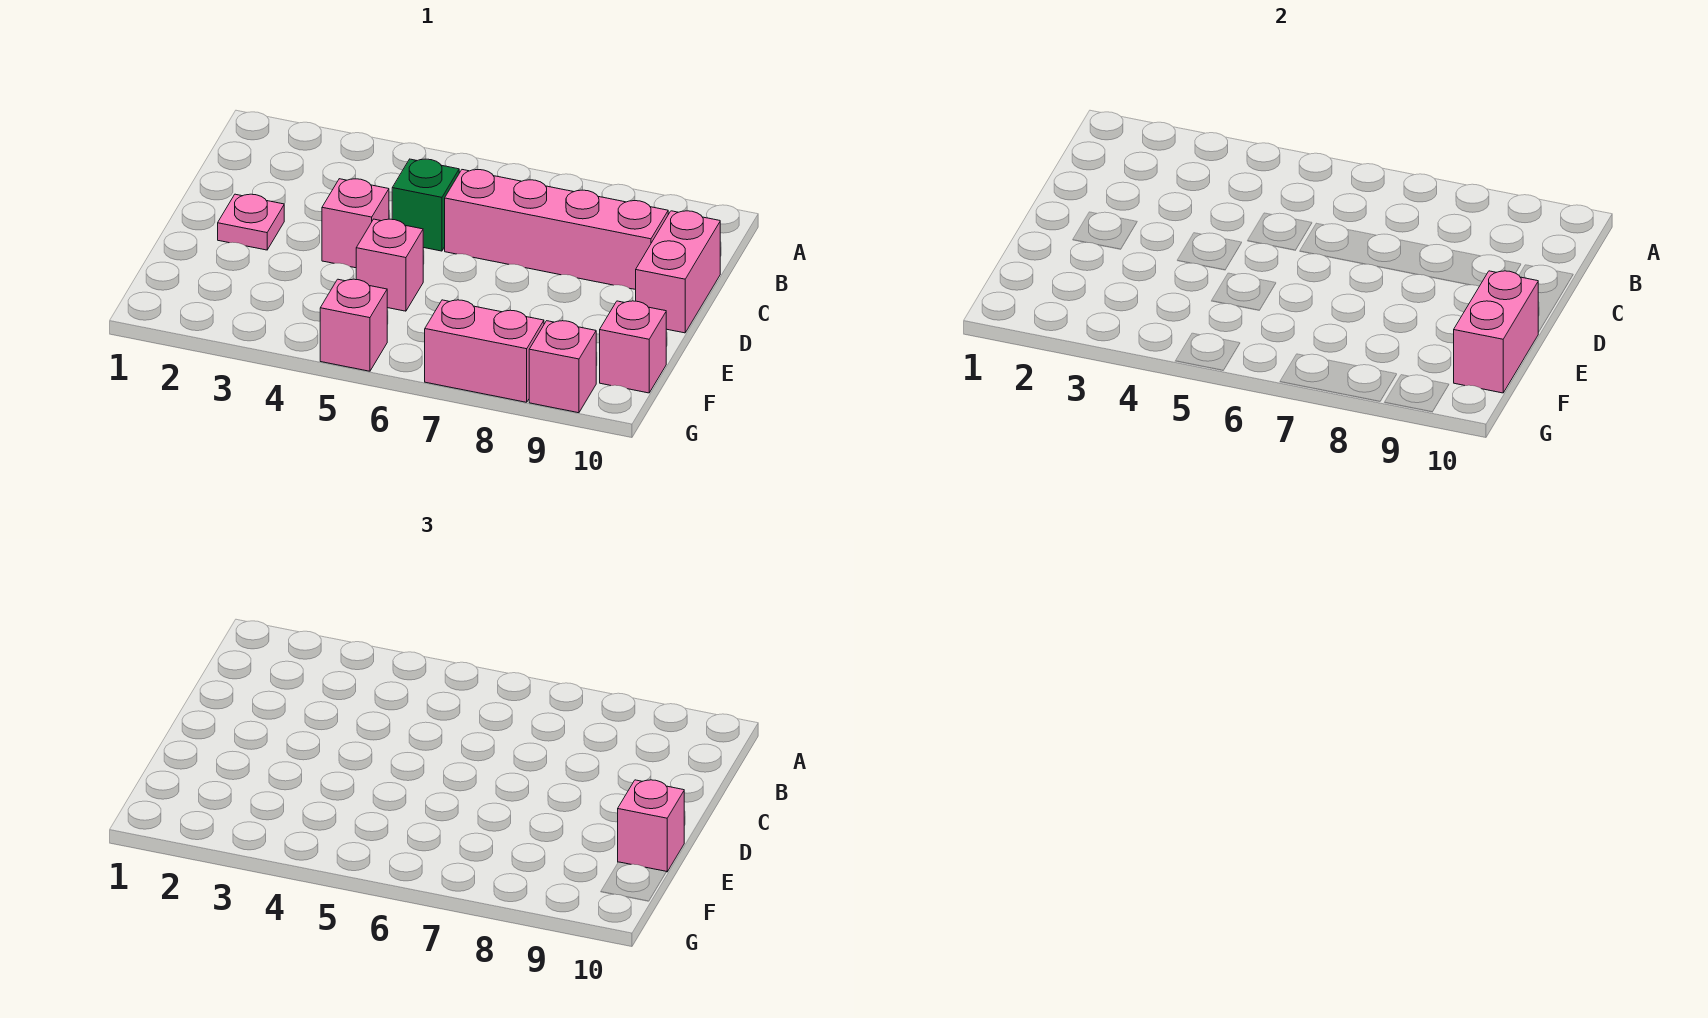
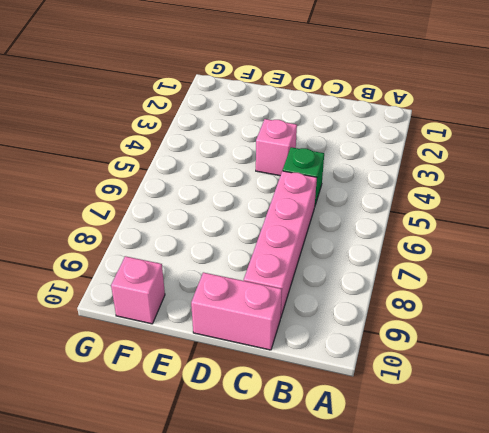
none -> pink 1x1 plate [218,194,284,250]
none -> pink 1x1 brick [356,219,423,311]
none -> pink 1x1 brick [320,279,387,371]

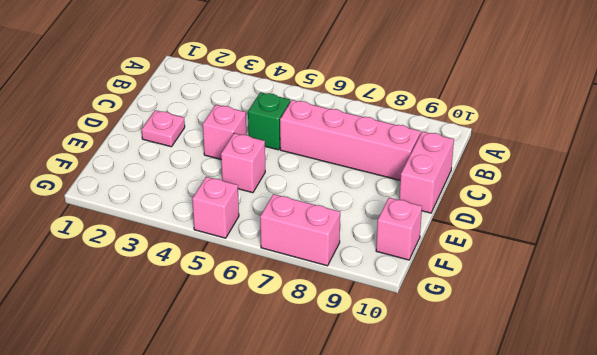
none -> pink 1x1 brick [529,321,596,413]
none -> pink 1x2 brick [1454,271,1538,393]
none -> pink 1x1 brick [618,780,684,872]

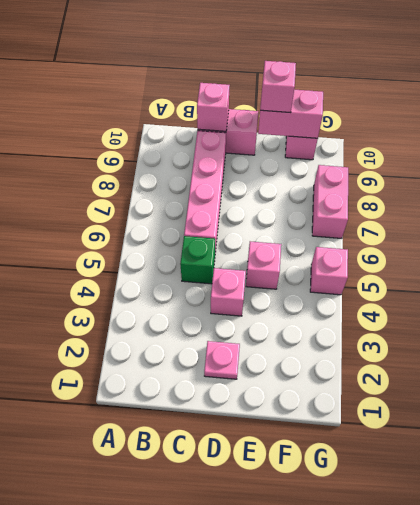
pink 1x1 brick [197,83,230,131] -> pink 1x1 brick moved to [529,321,596,413]

